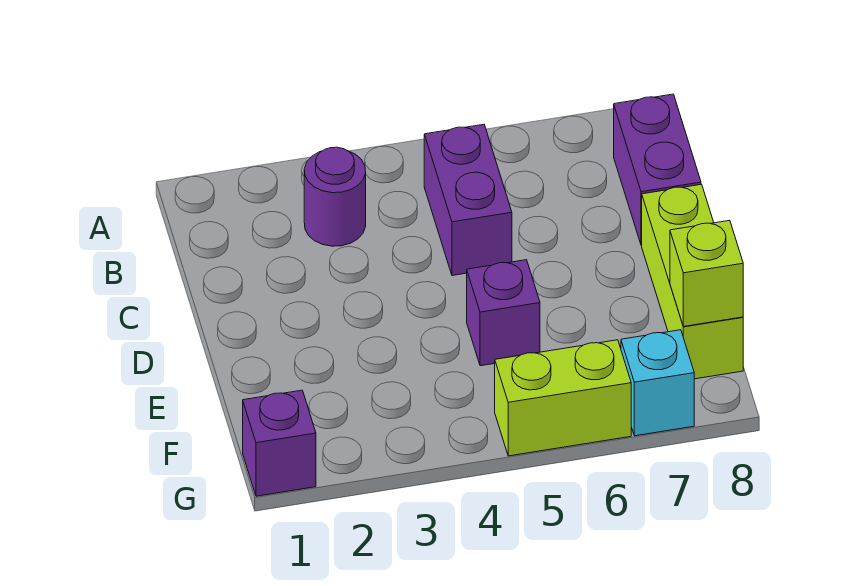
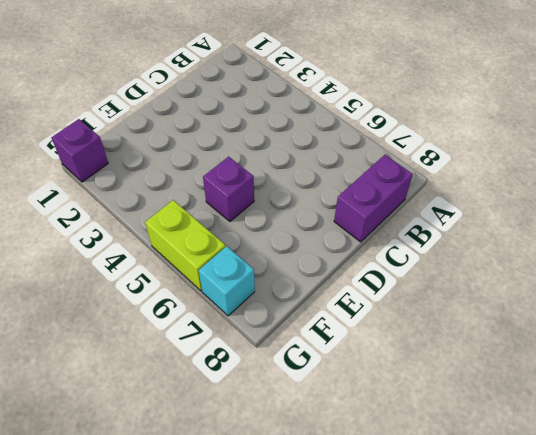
none -> purple 1x1 round brick [304,147,366,246]
none -> purple 1x2 brick [424,124,512,276]

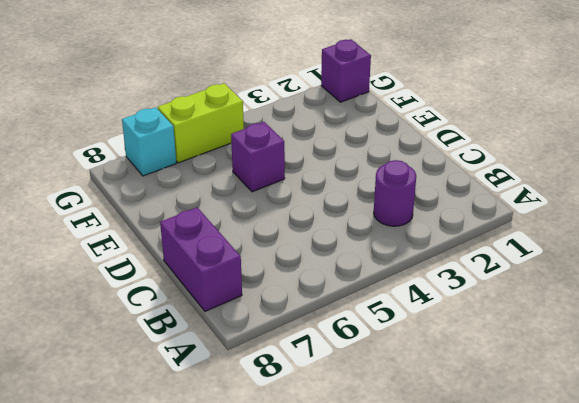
none -> purple 1x2 brick [424,124,512,276]
none -> lime 1x3 brick [642,184,743,379]

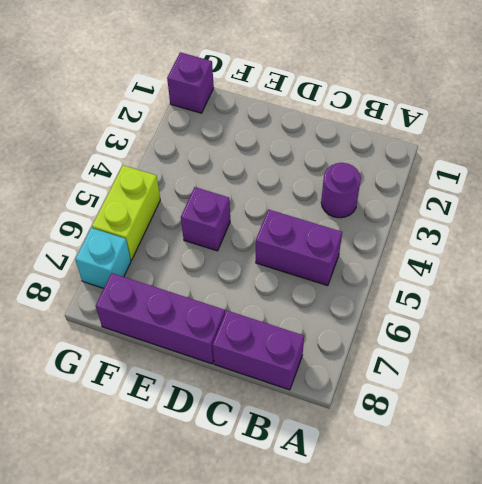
purple 1x3 brick [96,273,225,364] -> lime 1x3 brick [642,184,743,379]
none -> lime 1x1 brick [670,220,743,326]

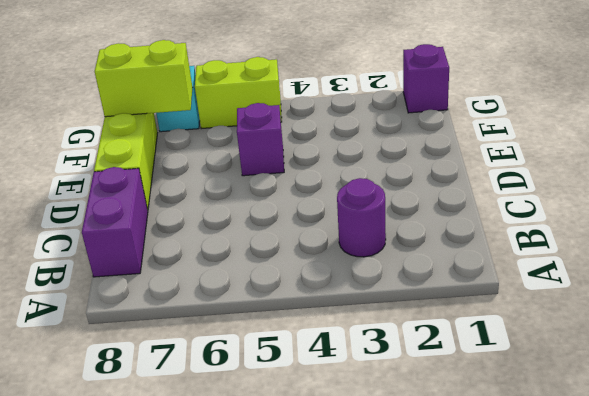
lime 1x2 brick [95,40,193,117] -> lime 1x1 brick [670,220,743,326]
none -> purple 1x2 brick [424,124,512,276]

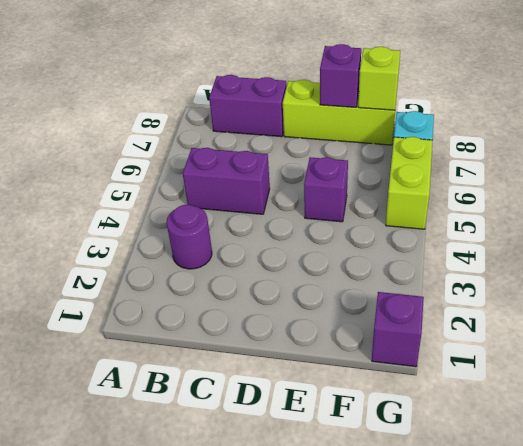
purple 1x1 brick [320,44,361,107] -> none

